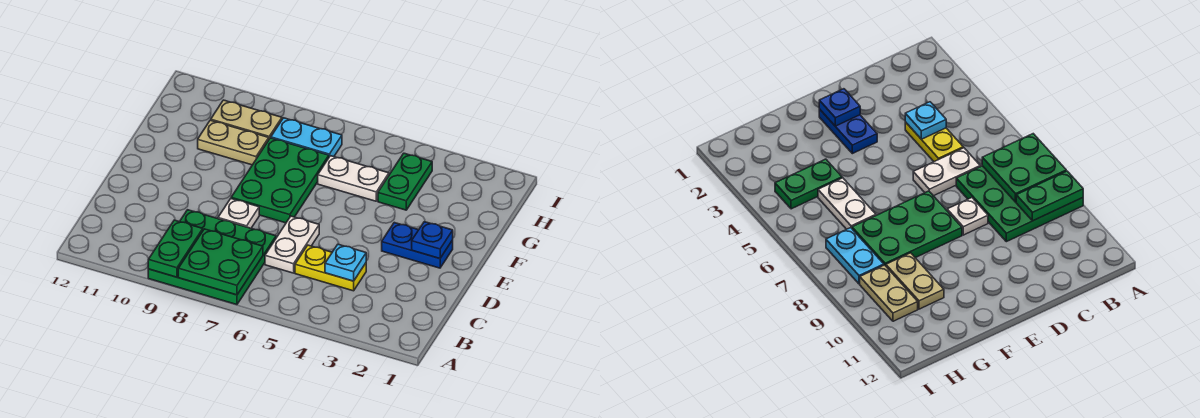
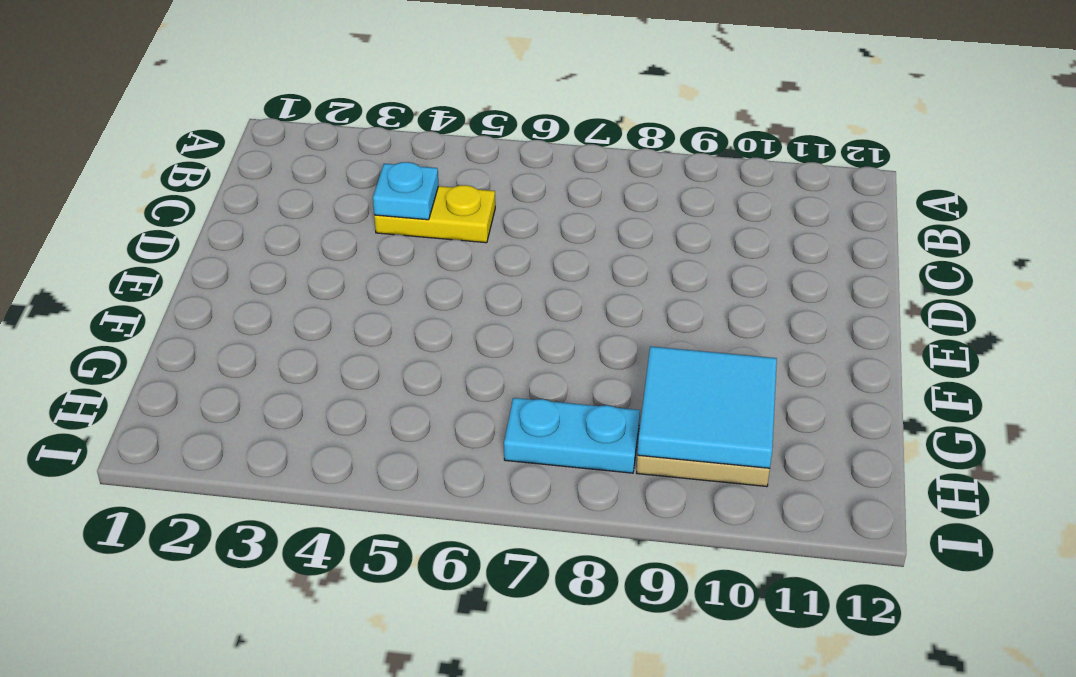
cyan 2x2 tile [638,346,777,468] -> none
none -> green 3x3 plate [148,210,276,305]
none -> white 1x2 plate [265,216,319,273]
none -> white 1x1 plate [218,199,259,228]

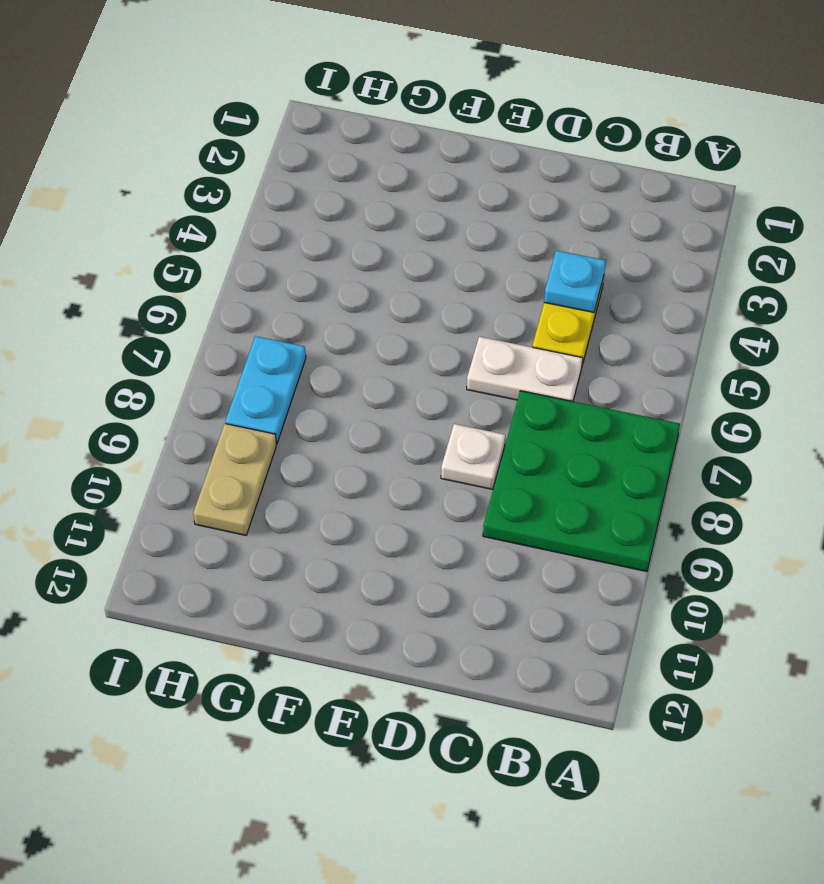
none -> blue 1x2 plate [382,223,453,268]
none -> green 2x3 plate [231,138,329,223]
none -> green 1x2 plate [378,153,432,210]

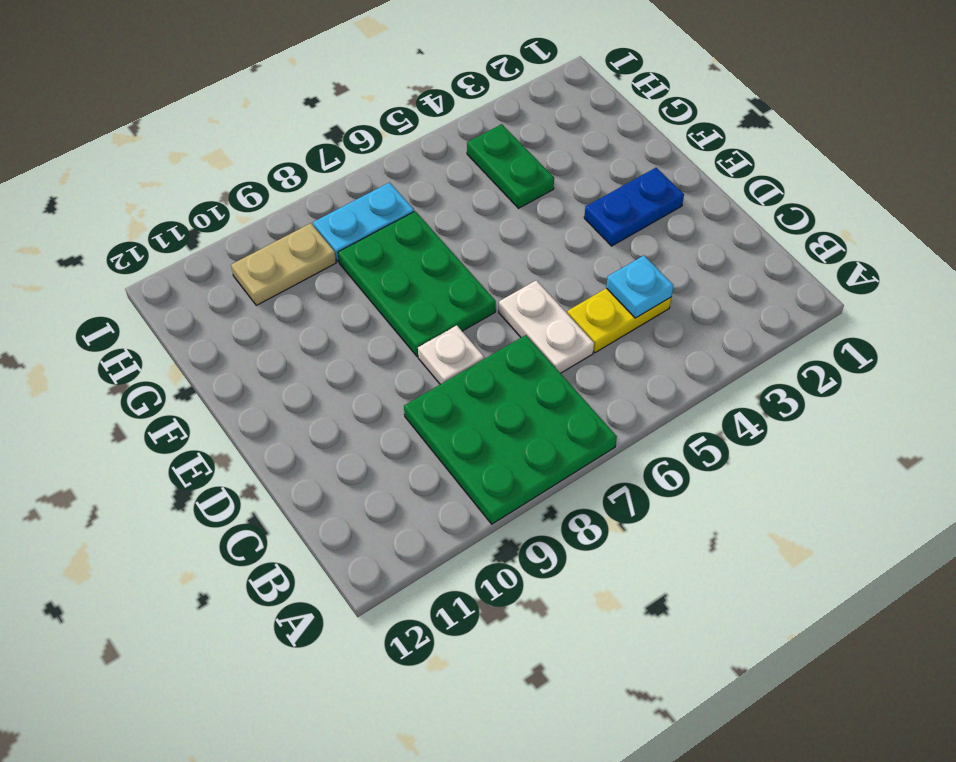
none -> white 1x2 plate [318,156,389,201]
none -> tan 1x2 plate [198,120,269,165]
none -> green 2x2 plate [178,229,263,295]

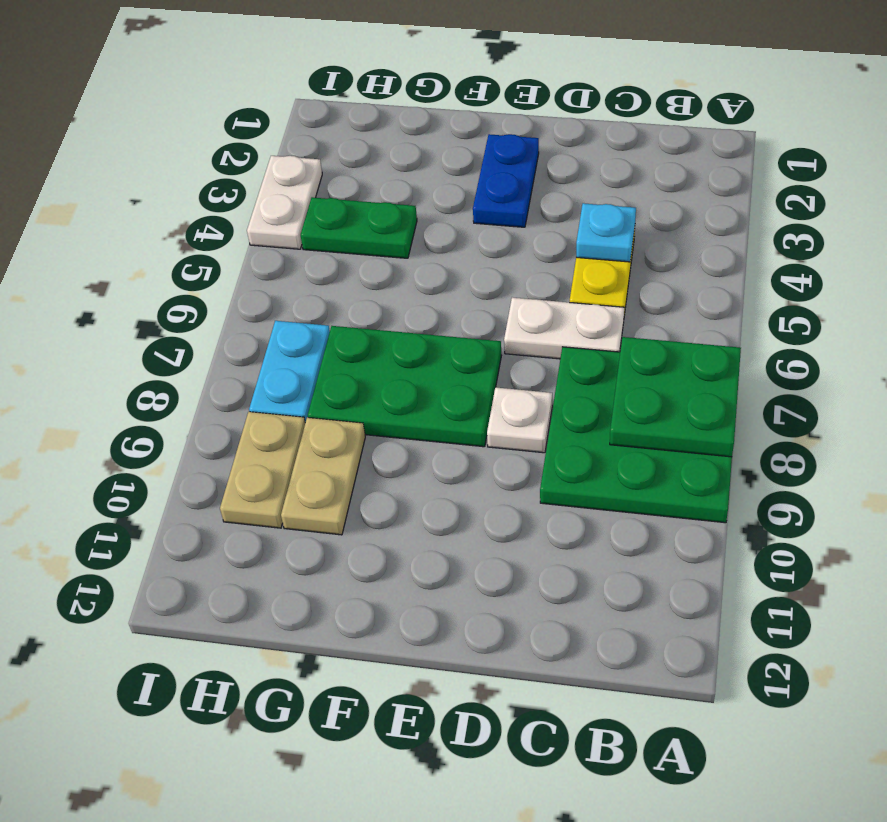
white 1x2 plate [247,156,322,249] -> white 1x2 plate moved to [318,156,389,201]
none -> green 1x2 plate [148,220,203,277]
none -> blue 1x1 plate [412,222,453,259]

